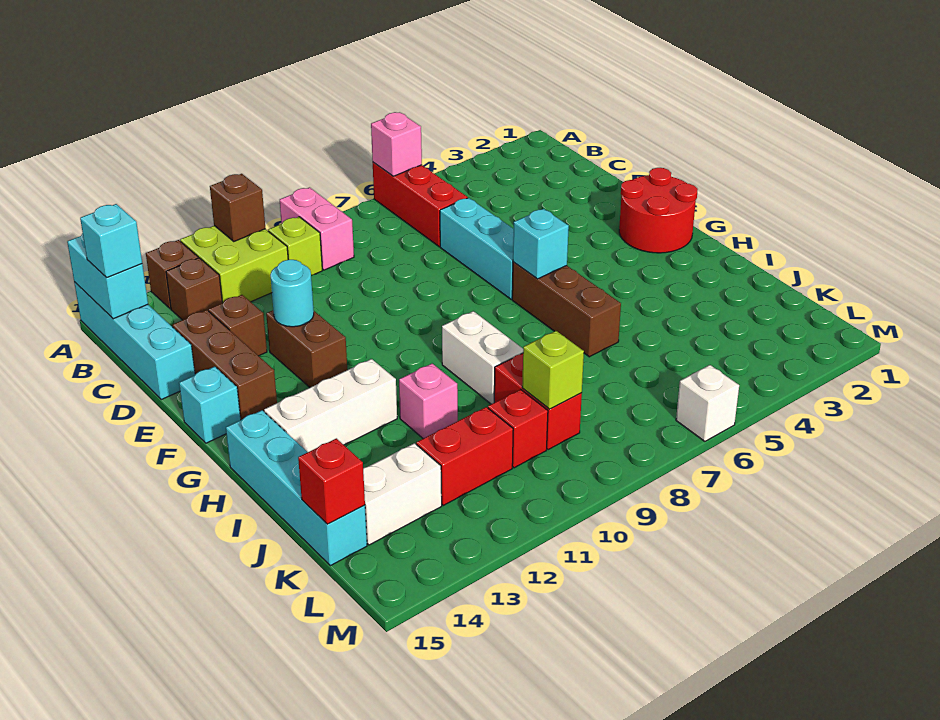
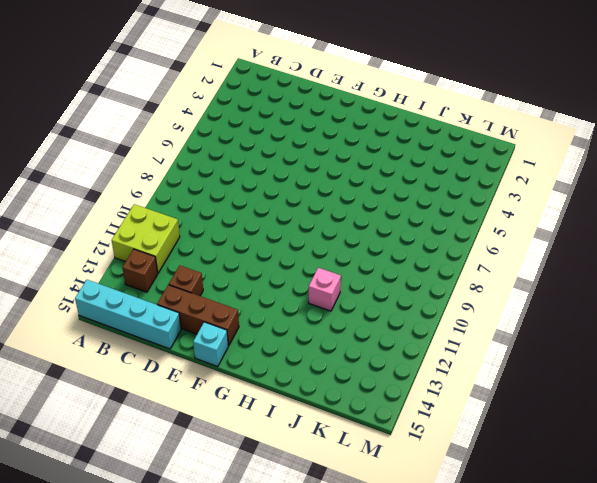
none -> red 1x3 brick [373,162,468,247]
none -> pink 1x2 brick [280,187,354,270]
none -> brown 1x1 brick [146,240,198,309]
none -> lime 1x1 brick [268,217,322,275]

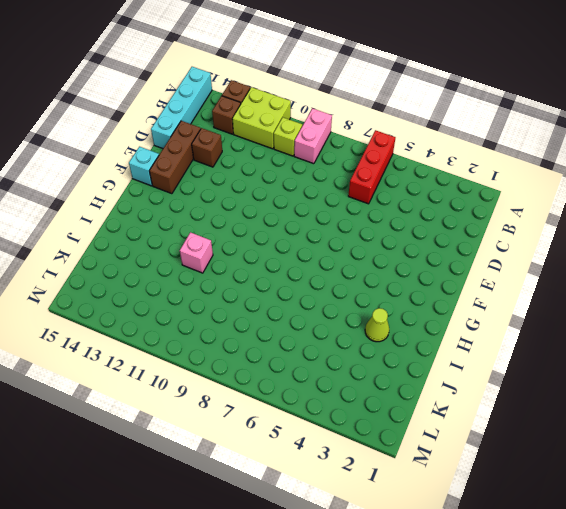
lime 1x1 cone [365,308,389,342] -> none
none -> cyan 1x3 brick [440,198,514,299]
none -> brown 1x2 brick [266,310,347,387]
none -> red 2x2 round brick [619,168,698,253]
none -> brown 1x3 brick [512,262,621,357]

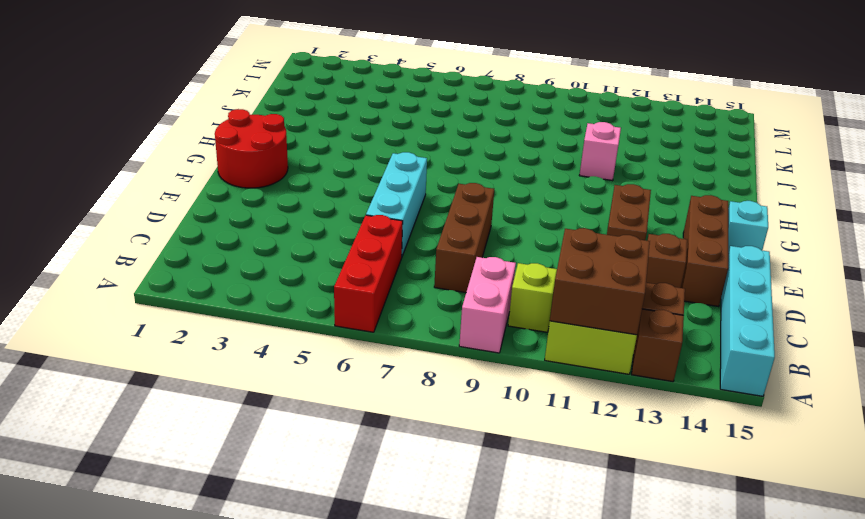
brown 2x2 brick [550,228,650,335] -> brown 1x1 brick [210,174,265,241]
brown 1x3 brick [434,183,494,293] -> brown 1x3 brick moved to [512,262,621,357]
none -> white 1x2 brick [442,311,523,404]
none -> white 1x3 brick [264,359,397,452]
none -> cyan 1x4 brick [226,410,367,566]
none -> red 1x2 brick [494,353,582,450]

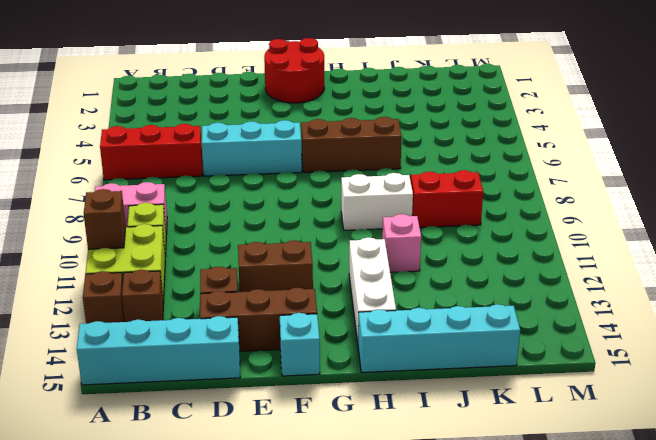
none -> red 1x1 brick [488,389,548,468]
none -> red 1x2 brick [416,407,513,505]
none -> white 1x2 brick [363,443,442,545]
none -> white 1x1 brick [676,365,739,441]

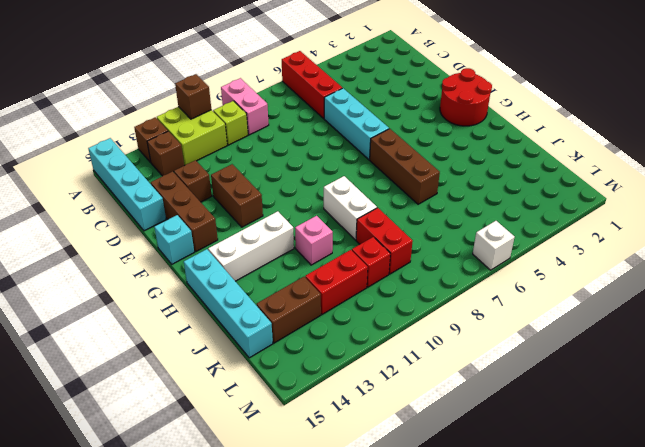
brown 1x2 brick [257,277,321,343] -> white 1x2 brick [363,443,442,545]
none -> pink 1x1 brick [371,112,422,176]
none -> cyan 1x2 brick [67,233,148,319]
none -> cyan 1x1 round brick [270,260,314,327]
none -> cyan 1x1 brick [513,209,569,279]

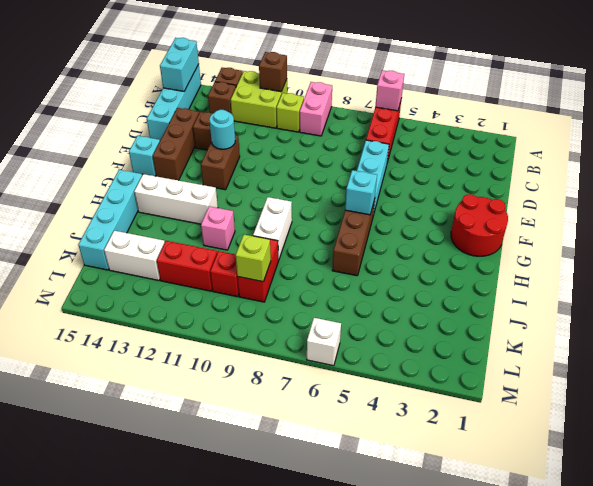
none -> red 1x1 brick [298,438,365,524]
none -> cyan 1x1 brick [80,204,142,278]

